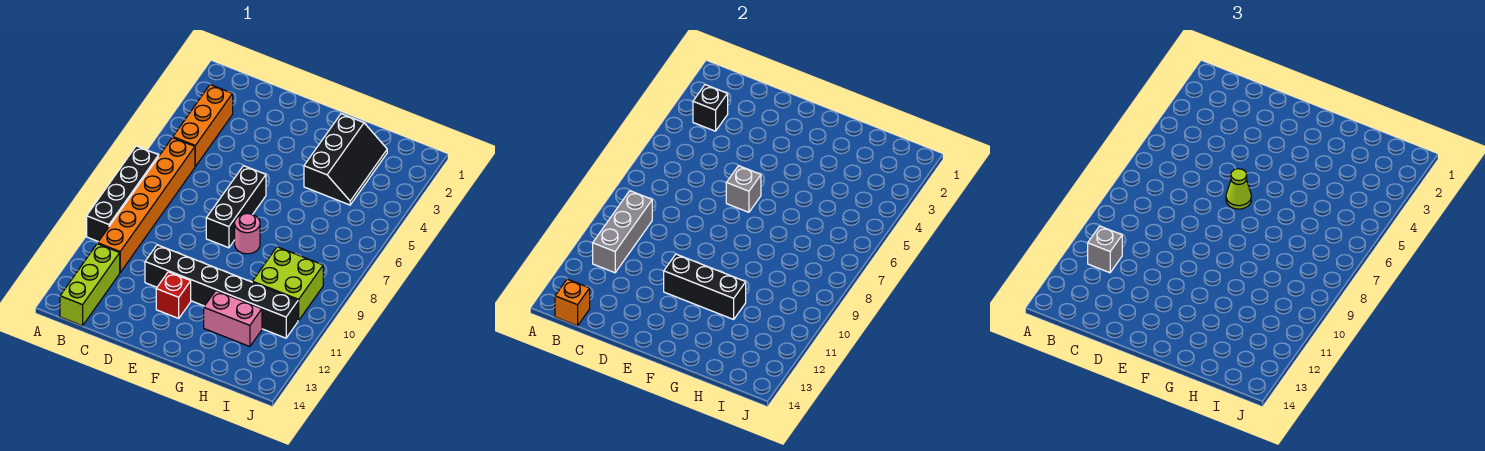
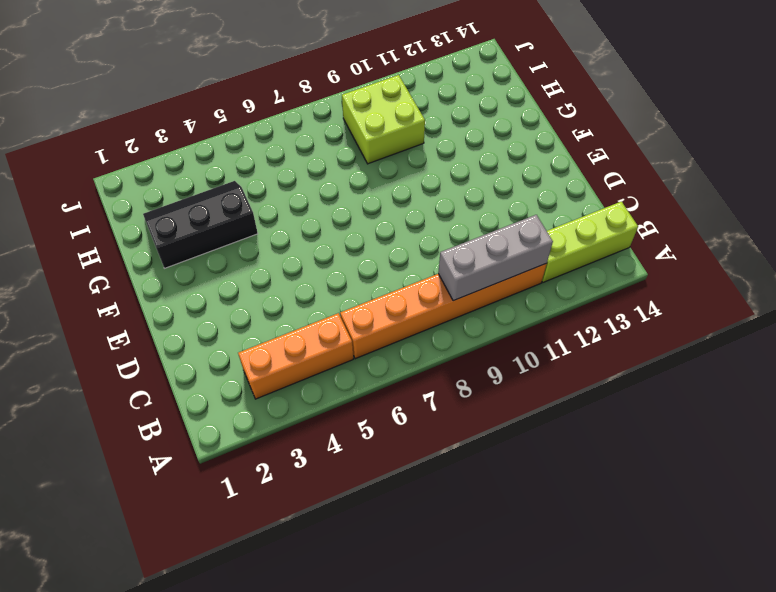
none -> black 1x4 brick [87,146,159,242]
none -> black 1x6 brick [145,245,298,338]
none -> black 1x3 brick [206,166,266,248]

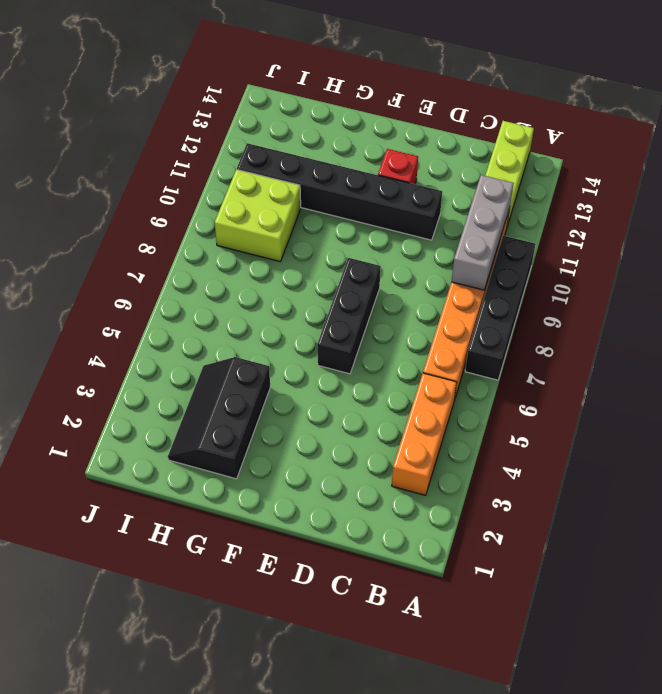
none -> pink 1x1 round brick [235,213,260,254]
none -> pink 1x2 brick [204,291,262,347]
none -> black 1x1 brick [693,85,728,131]

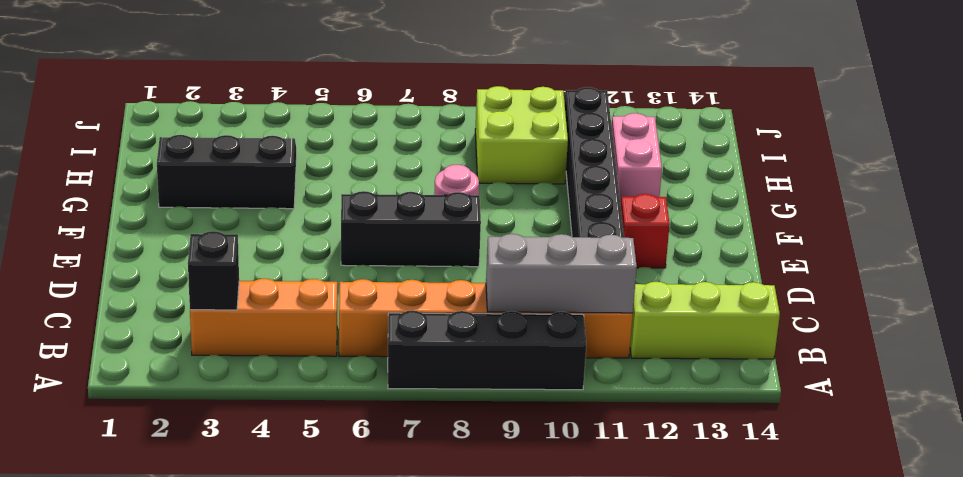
none -> orange 1x1 brick [555,279,590,326]
none -> grey 1x1 brick [726,166,761,212]
none -> black 1x3 brick [664,254,746,319]

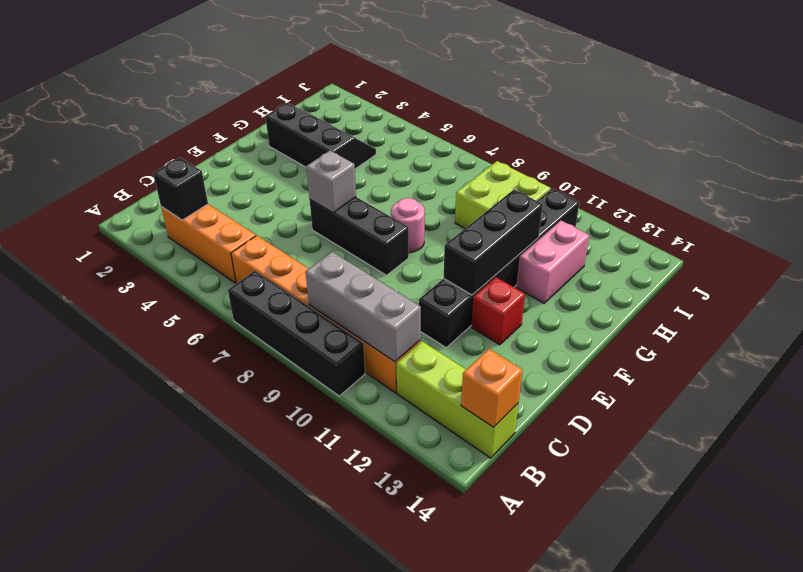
none -> grey 1x1 brick [1088,226,1122,273]
none -> lime 1x1 cone [1226,169,1251,209]

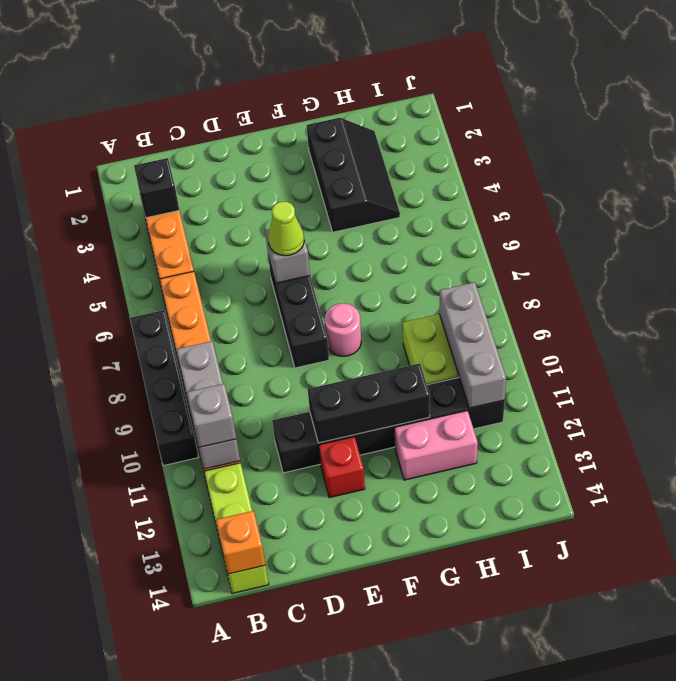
grey 1x3 brick [439,282,506,408] -> none

